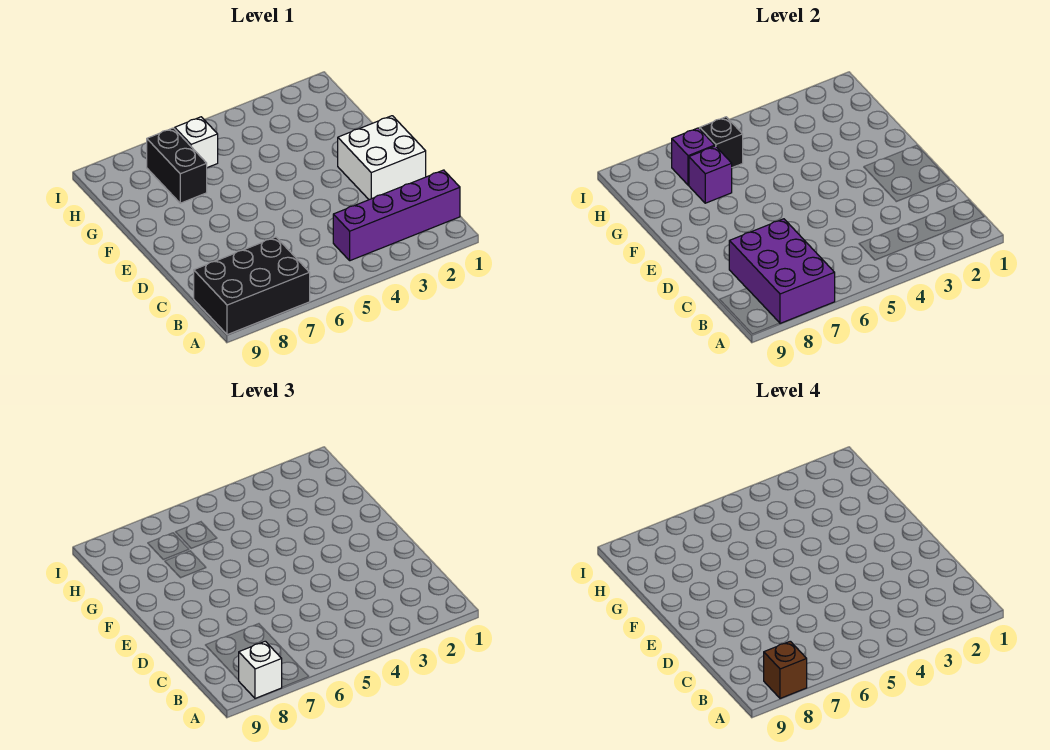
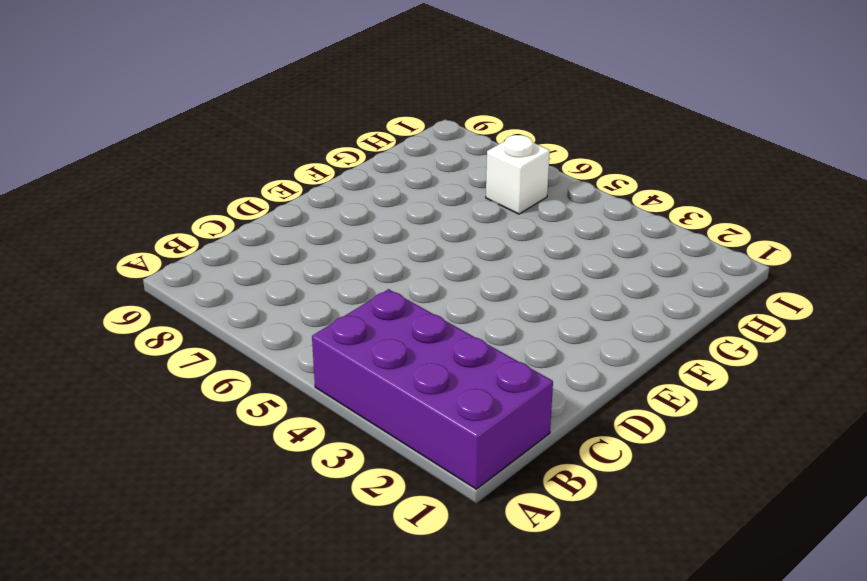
purple 2x4 brick [312,289,553,489] -> purple 1x4 brick [333,170,460,261]
none -> black 2x3 brick [194,237,310,335]
none -> white 2x2 brick [338,116,426,200]

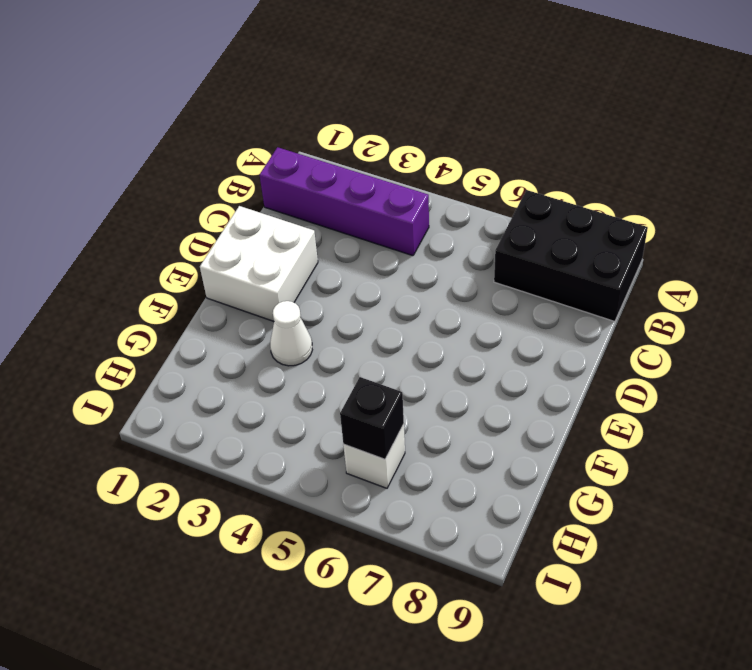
white 1x1 cone [270,301,312,366] -> none
none -> black 1x2 brick [146,128,207,203]
none -> purple 2x3 brick [729,219,835,323]

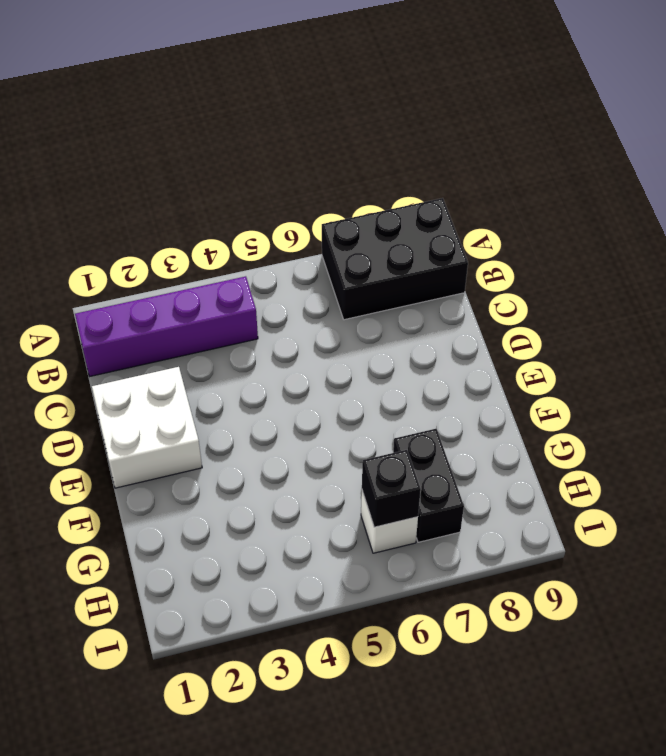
none -> purple 2x3 brick [729,219,835,323]
none -> purple 1x1 brick [689,146,732,203]

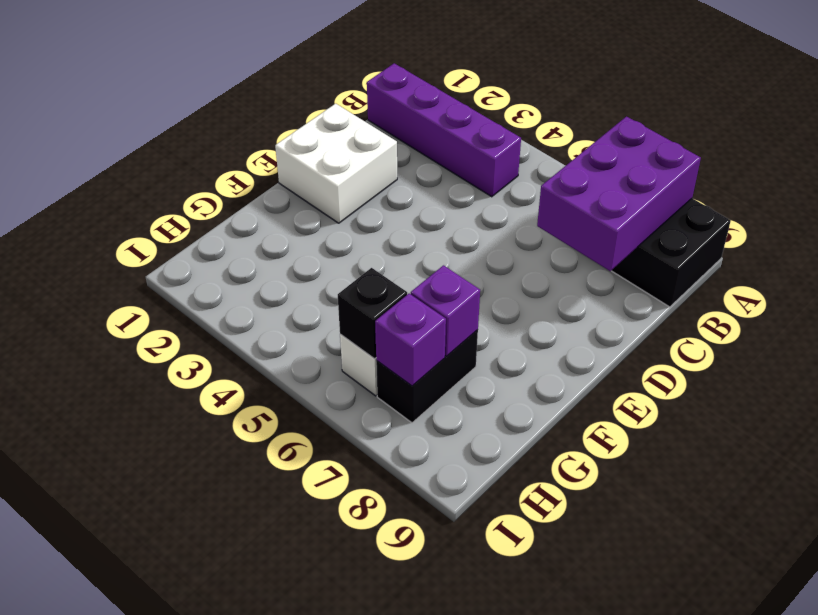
none -> white 1x1 brick [239,641,282,698]
none -> brown 1x1 brick [764,641,807,698]

